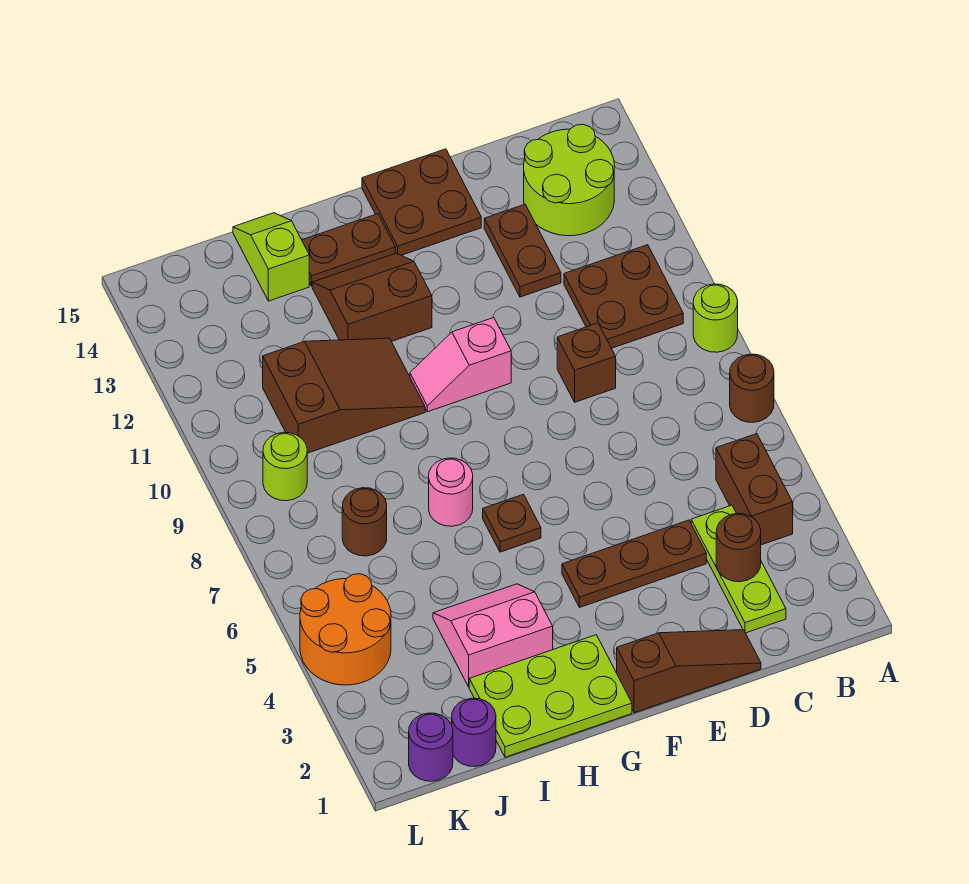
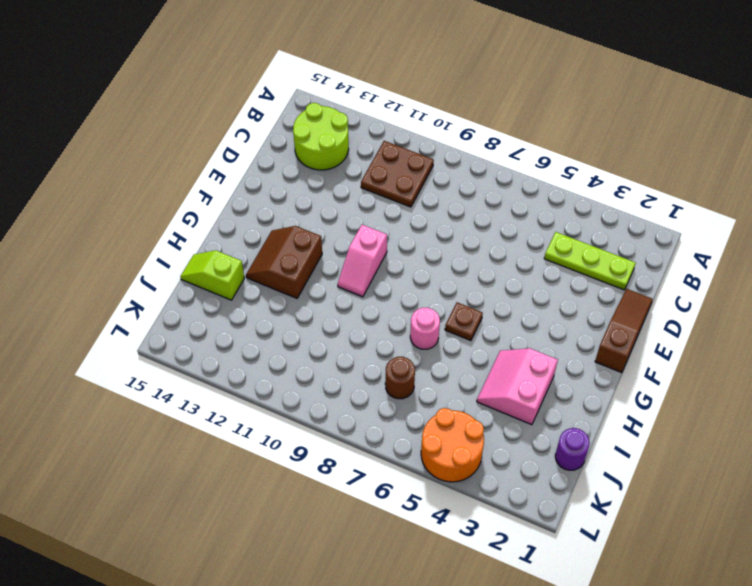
none -> brown 1x1 round brick [730,354,774,422]
none -> lime 1x1 round brick [693,284,738,352]
none -> brown 1x2 brick [716,434,793,545]

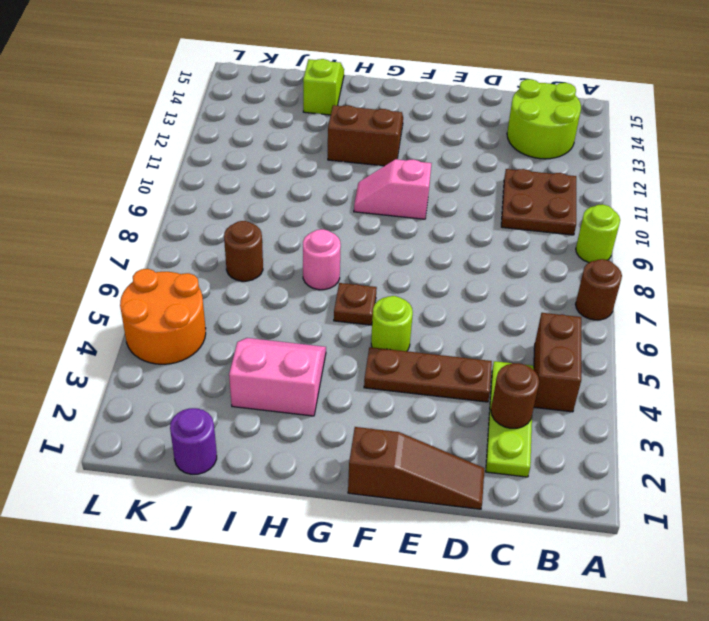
lime 1x1 round brick [371,296,413,351] -> lime 1x1 round brick moved to [263,432,307,501]
none -> brown 1x1 brick [557,323,616,402]
none -> brown 1x2 plate [484,204,561,297]
none -> brown 2x2 plate [362,149,481,255]

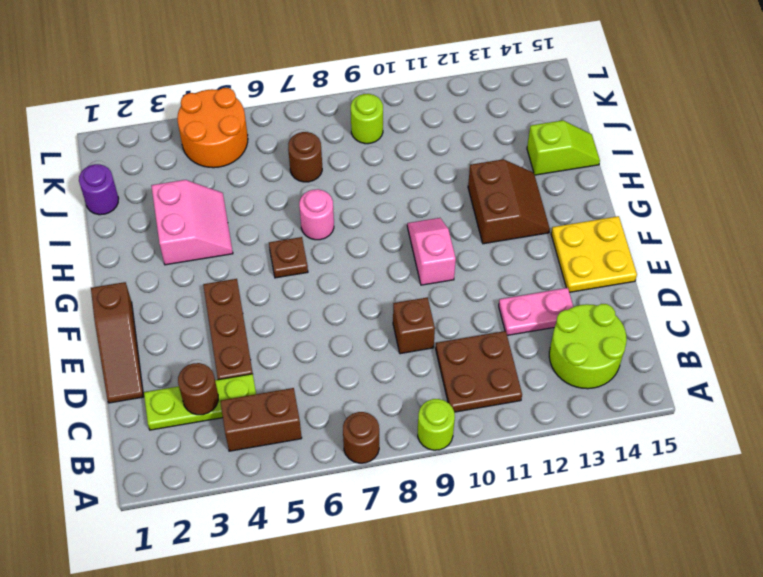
pink 1x2 plate [499,288,573,335] -> brown 1x2 plate [484,204,561,297]
yellow 2x2 plate [551,216,637,292] -> brown 2x2 plate [362,149,481,255]
none -> lime 2x3 plate [469,635,632,757]
none -> brown 1x2 plate [302,214,395,286]
none -> brown 2x3 slope [263,338,425,453]

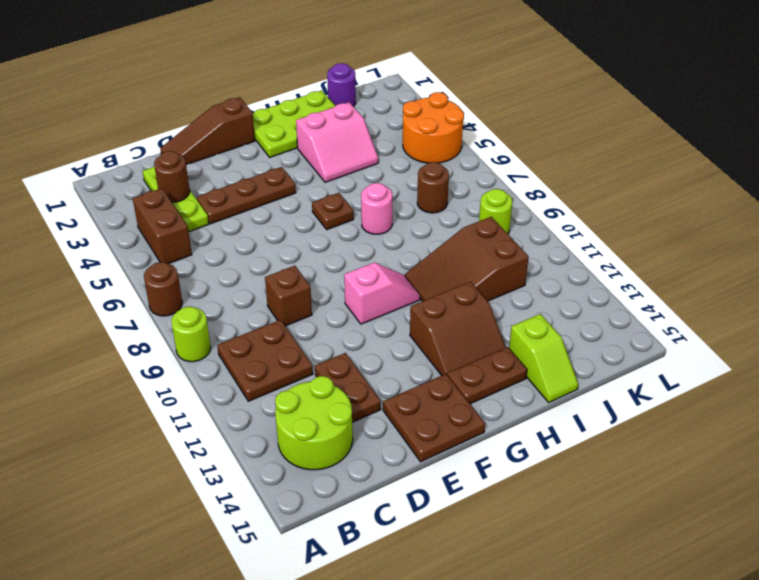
none -> purple 1x1 round brick [409,713,453,781]

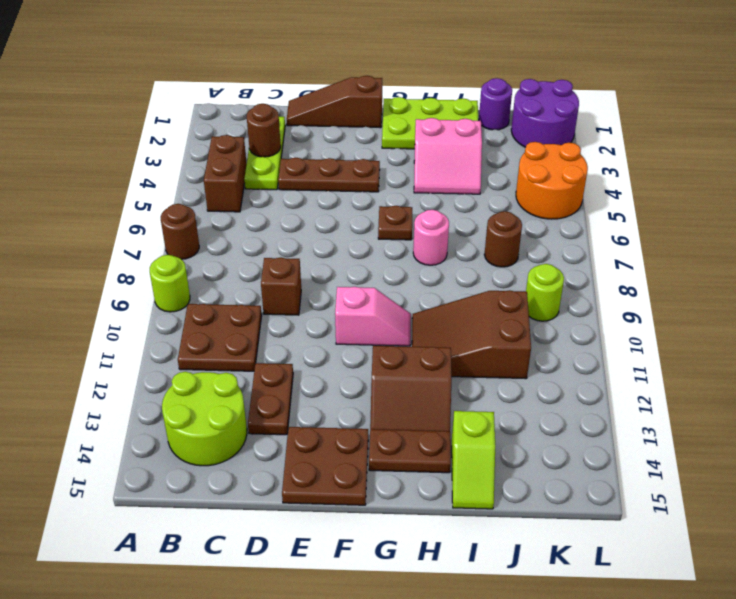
purple 2x2 round brick [511,79,579,147] -> purple 1x1 round brick [409,713,453,781]

